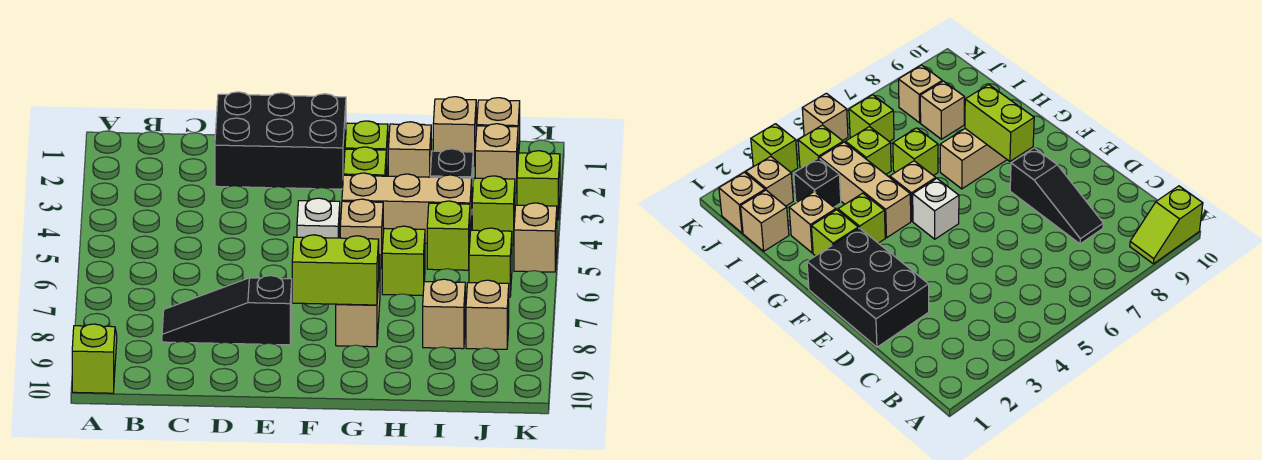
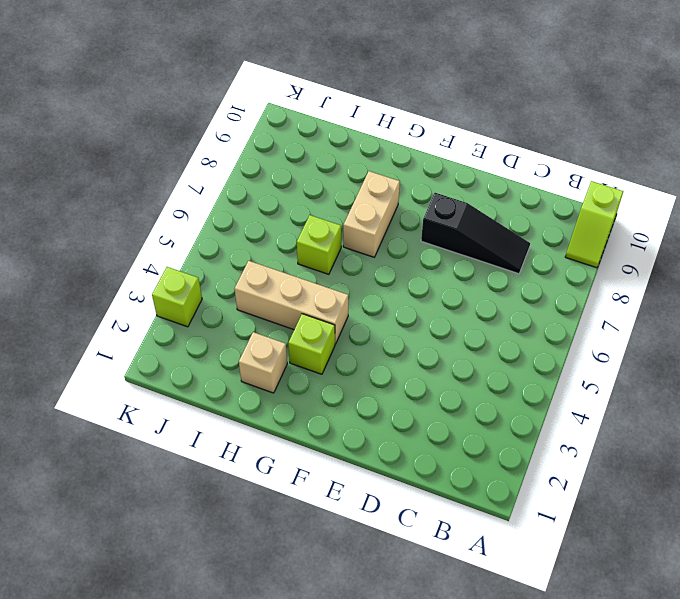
none -> black 2x3 brick [215,92,346,189]
none -> white 1x1 brick [297,198,340,238]
none -> lime 1x1 brick [345,121,388,176]

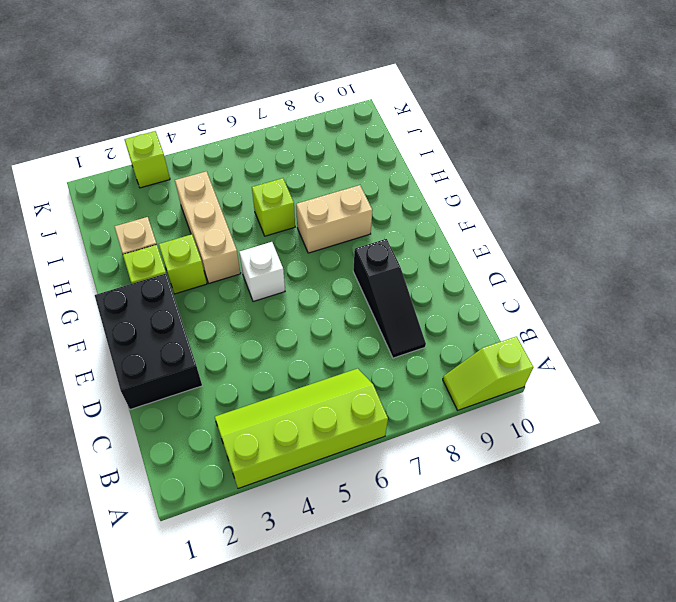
lime 2x4 slope [215,368,388,488] -> none
none -> tan 1x1 brick [340,199,383,268]
none -> tan 1x1 brick [433,97,476,166]
none -> black 1x1 brick [430,149,473,198]

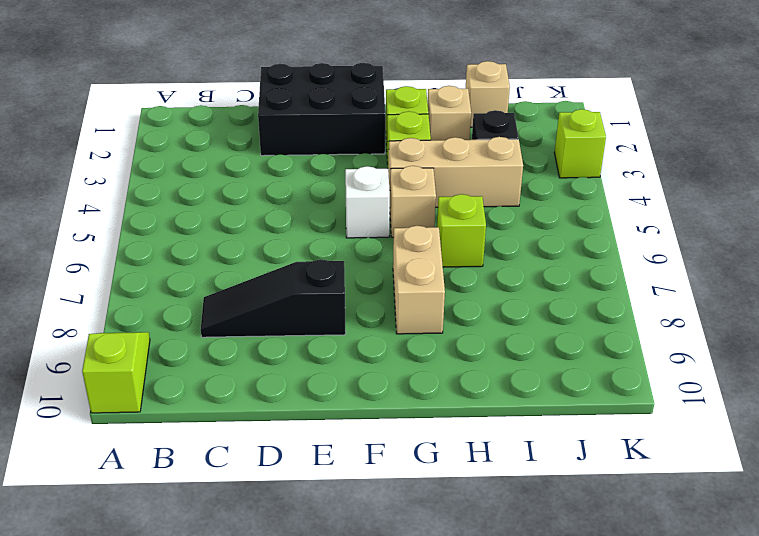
none -> lime 1x1 brick [427,201,470,270]
none -> tan 1x1 brick [423,279,465,349]
none -> tan 1x1 brick [477,98,520,155]

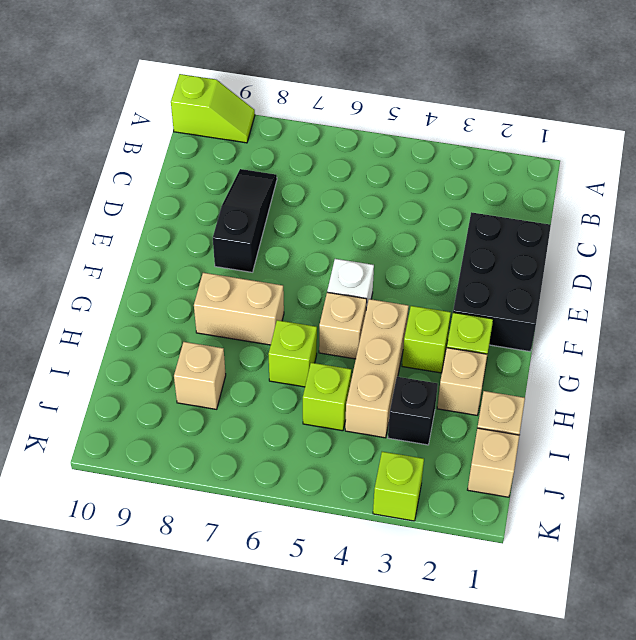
none -> tan 1x1 brick [475,124,518,193]
none -> lime 1x1 brick [472,176,515,245]
none -> lime 1x1 brick [469,228,512,297]

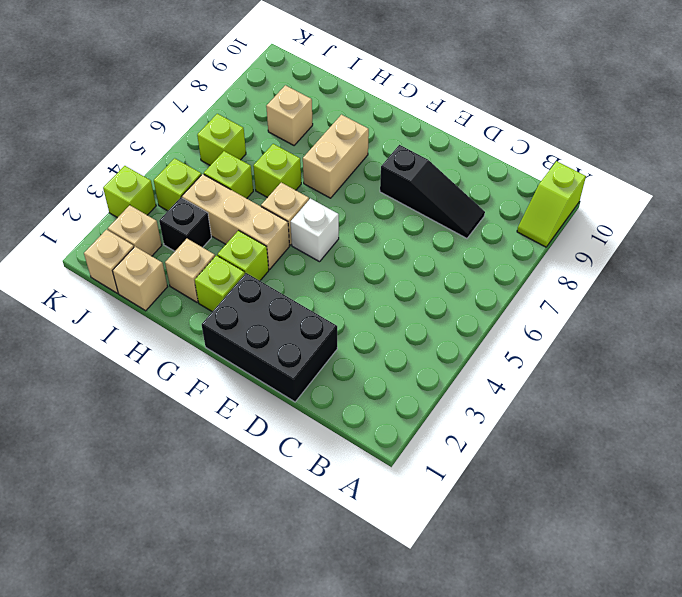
none -> tan 1x1 brick [466,280,509,349]
none -> tan 1x1 brick [514,203,557,272]
none -> lime 1x2 brick [292,235,379,305]

